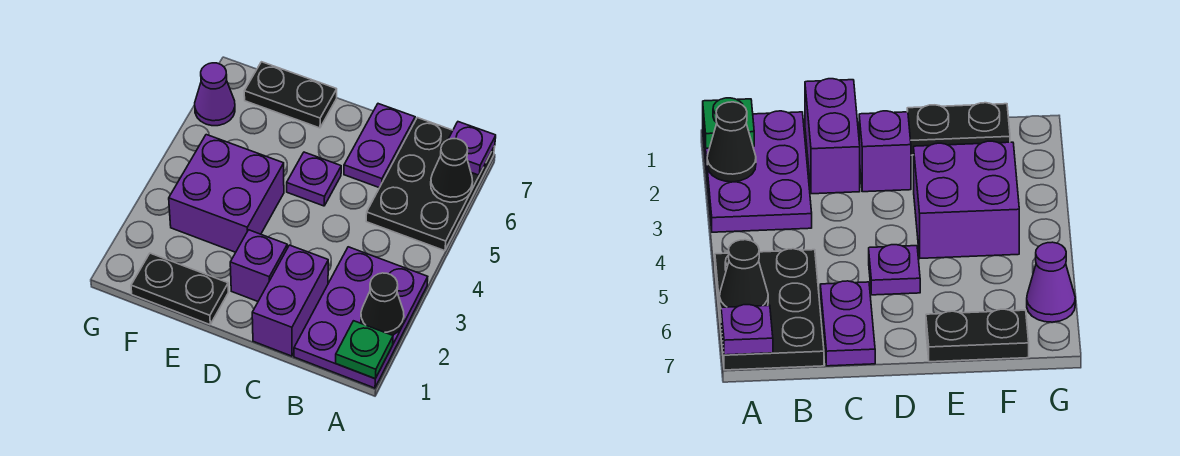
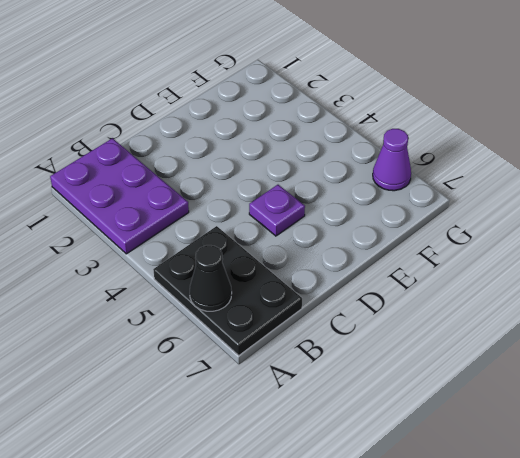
none -> purple 1x2 brick [252,245,328,356]
none -> purple 1x2 plate [344,104,415,188]
none -> purple 1x1 brick [230,230,287,301]

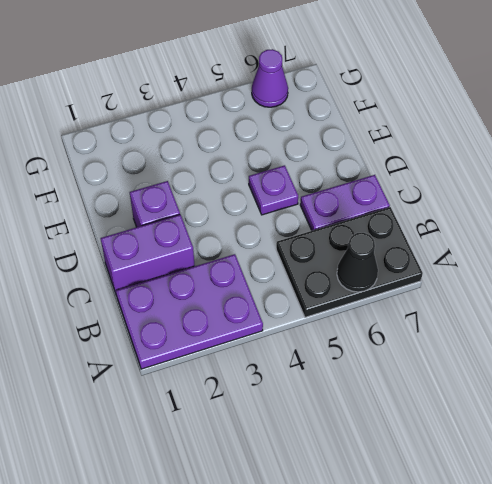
none -> black 1x2 plate [131,253,228,325]
none -> purple 2x2 brick [169,135,284,252]
none -> black 1x2 plate [244,62,337,128]

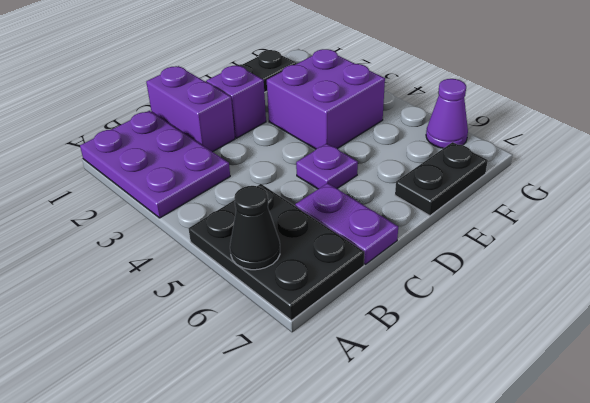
none -> green 1x1 plate [336,321,393,379]
none -> black 1x1 cone [361,273,404,335]
none -> purple 1x1 plate [449,122,496,175]

